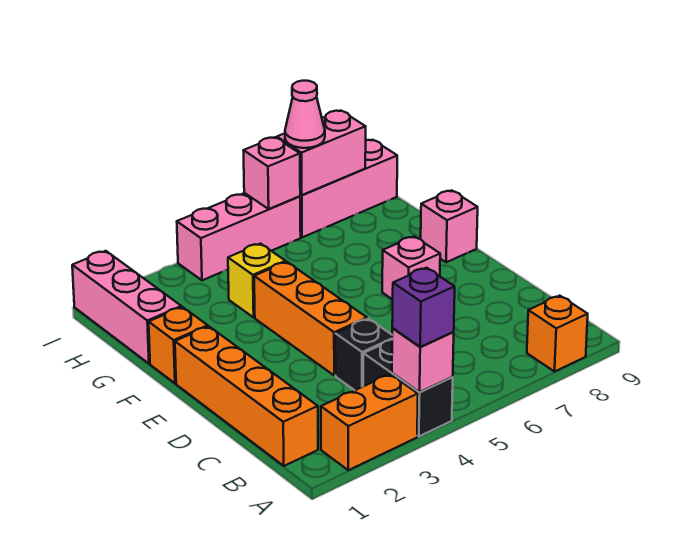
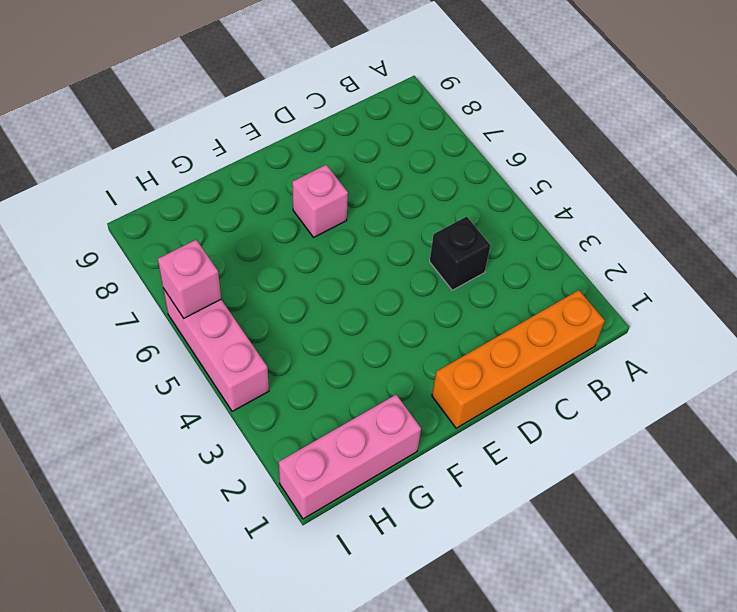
none -> orange 1x2 brick [321,374,418,470]
none -> black 1x2 brick [363,340,453,436]
none -> orange 1x1 brick [527,296,588,372]

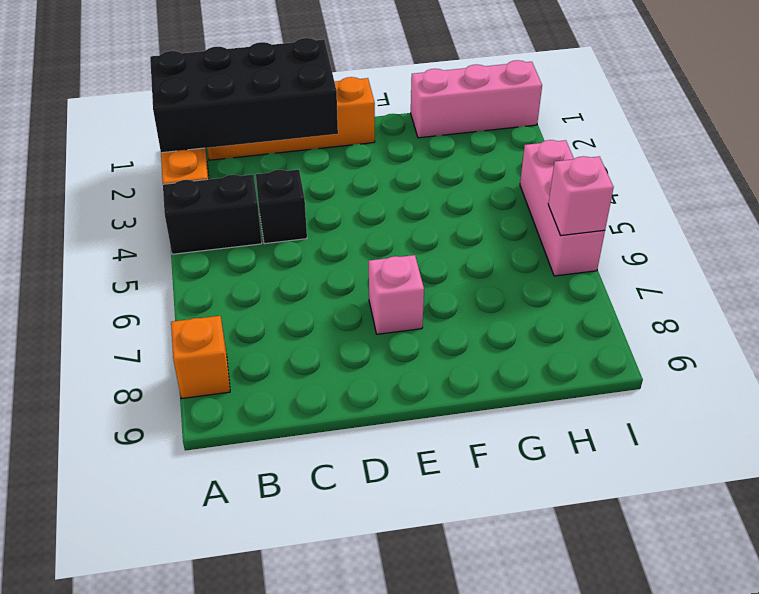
black 2x4 brick [150,38,338,153] -> none
none -> orange 1x3 brick [254,262,367,375]
none -> orange 1x1 brick [149,307,208,383]
none -> pink 1x1 brick [421,190,478,262]

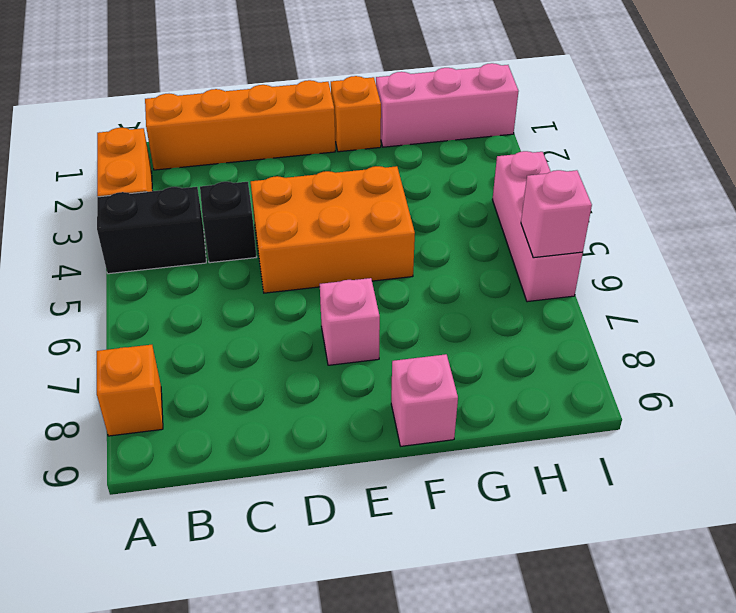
orange 2x3 brick [251,166,415,293] -> orange 1x3 brick [254,262,367,375]
none -> yellow 1x1 brick [228,244,286,317]
none -> pink 1x3 brick [300,140,397,237]
none -> pink 1x1 brick [392,328,454,392]

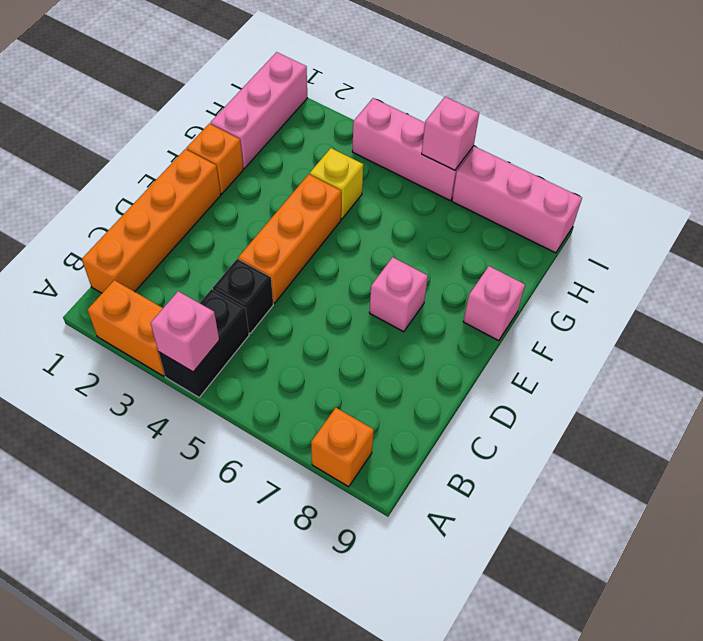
none -> pink 1x2 brick [277,111,366,195]
none -> purple 1x1 brick [392,268,455,347]
none -> pink 1x1 cone [285,81,325,148]

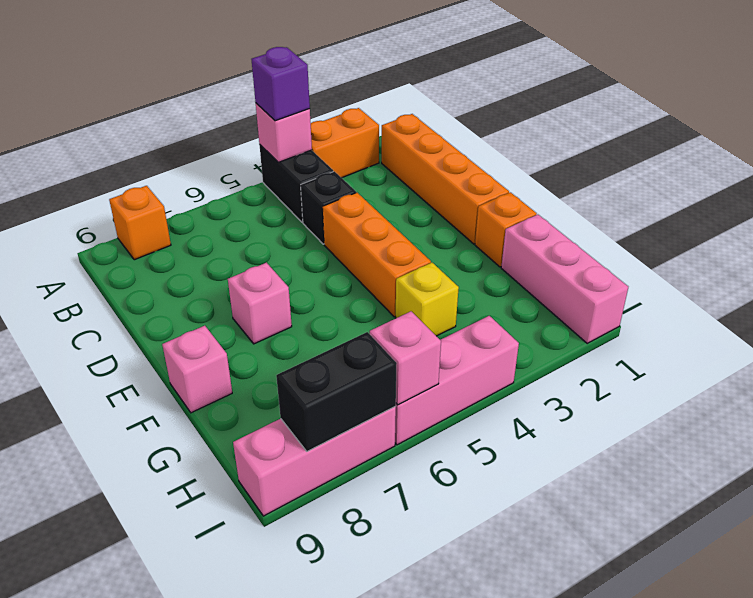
black 1x2 brick [276,332,397,451] -> pink 1x2 brick [277,111,366,195]
none -> pink 1x1 cone [285,81,325,148]

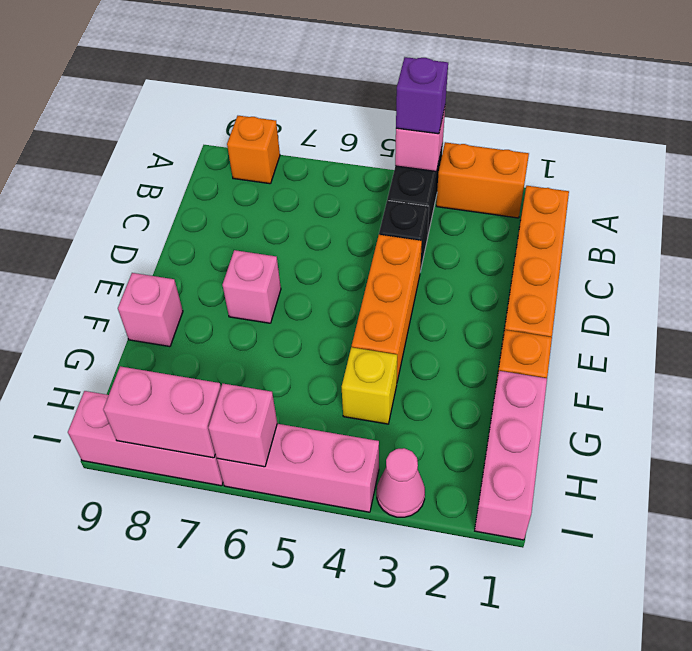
pink 1x1 cone [377,448,425,517] -> pink 1x1 cone moved to [285,81,325,148]

